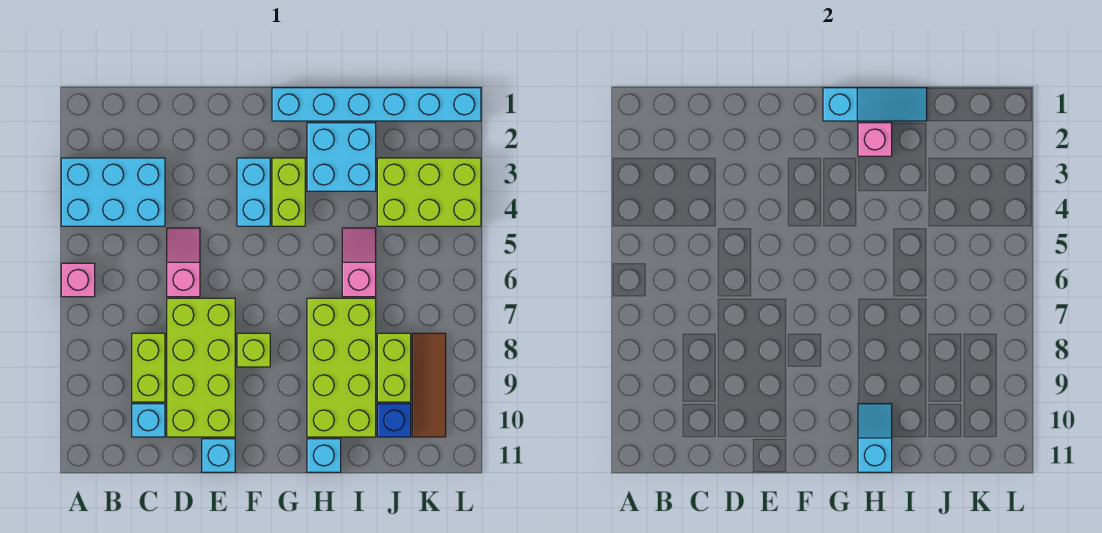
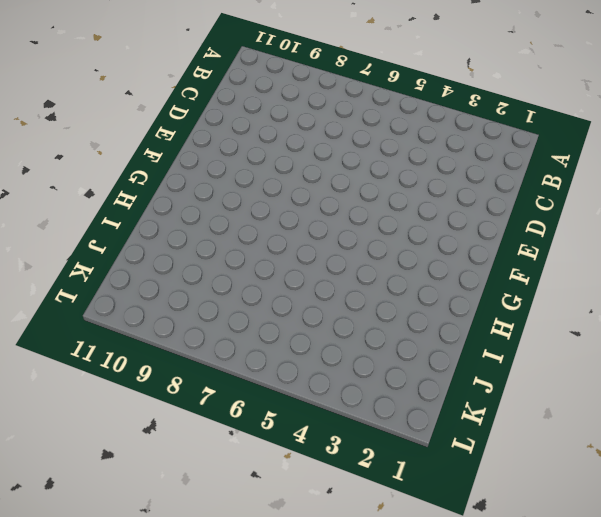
none -> cyan 2x3 brick [61,158,165,226]
none -> pink 1x1 brick [61,263,95,297]
none -> lime 1x2 brick [132,333,165,402]

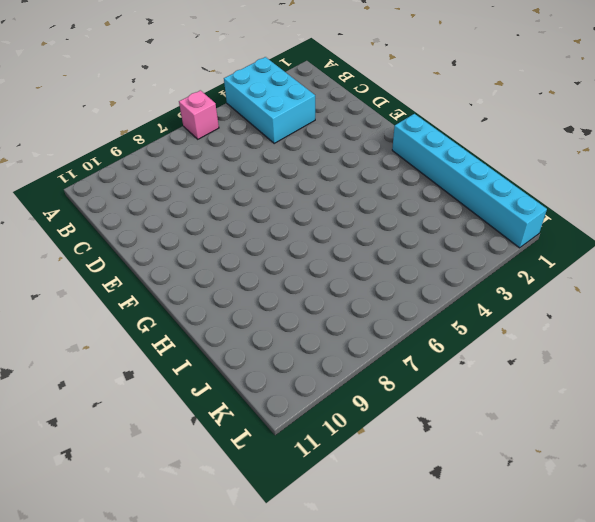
none -> lime 1x2 brick [132,333,165,402]
none -> cyan 1x1 brick [132,404,165,437]
none -> pink 1x2 slope [167,228,200,297]

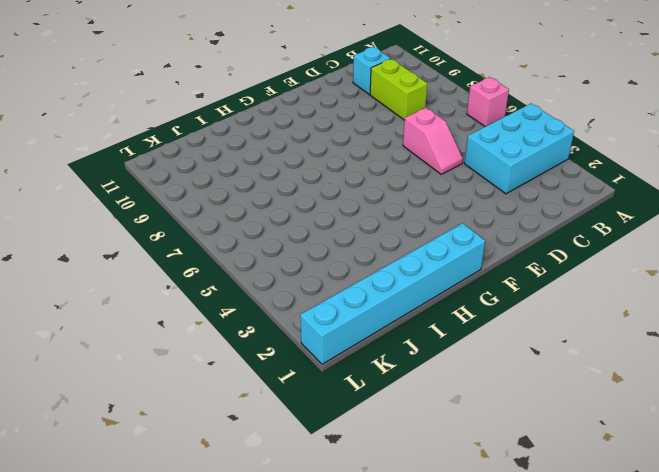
none -> lime 2x4 brick [167,298,235,437]
none -> cyan 1x1 brick [202,439,235,472]
none -> cyan 1x2 brick [237,158,270,226]

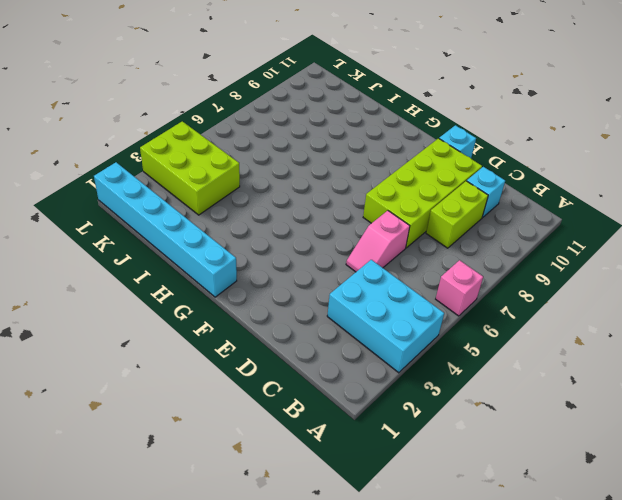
none -> cyan 1x2 brick [237,158,270,226]
none -> lime 1x1 brick [237,333,270,367]
none -> lime 1x2 brick [272,158,305,226]

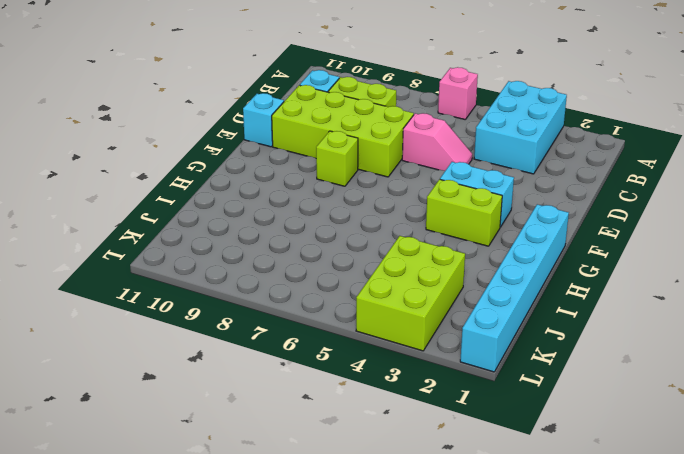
none -> cyan 2x2 brick [307,123,376,191]
none -> lime 2x4 brick [307,298,376,437]
none -> cyan 1x1 brick [307,439,341,472]

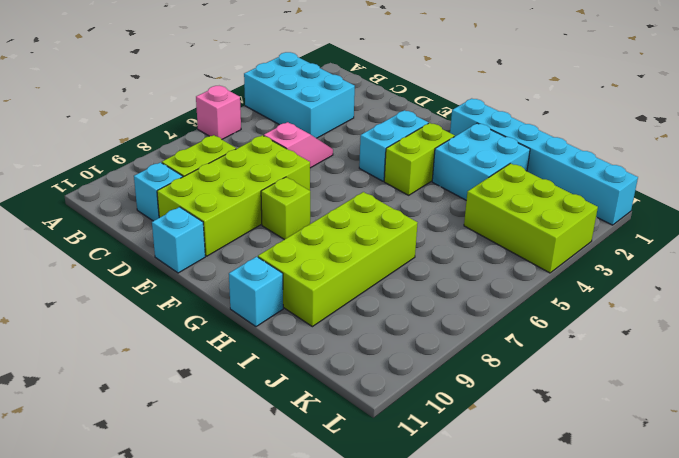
none -> pink 1x2 slope [342,228,376,297]
none -> lime 1x2 brick [377,333,411,402]
none -> blue 1x1 brick [377,404,411,437]

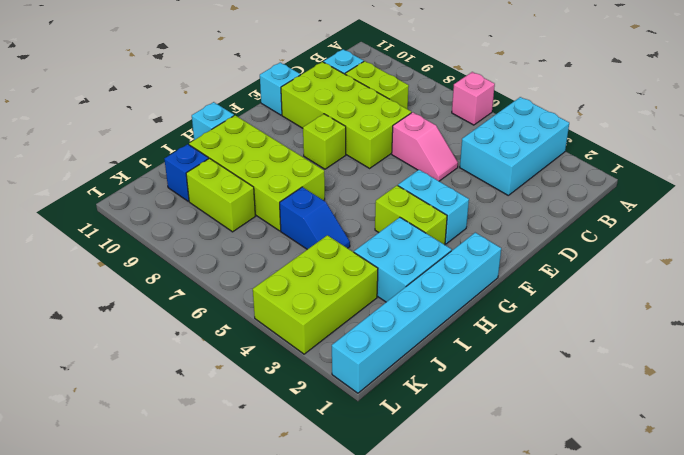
blue 1x2 slope [280,187,350,249] -> pink 1x2 slope [342,228,376,297]
none -> brown 1x3 tile [412,333,446,437]
none -> cyan 1x3 slope [823,88,927,121]
none -> pink 1x1 brick [858,123,892,156]

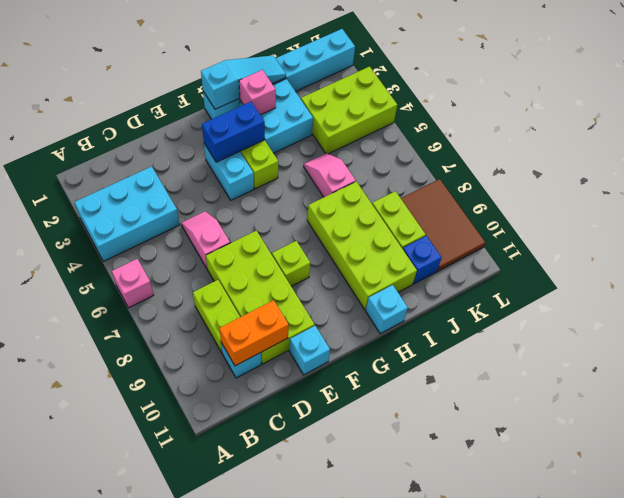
orange 1x2 brick [219,300,289,366] -> none
blue 1x2 brick [202,102,265,162] -> none
brown 2x3 tile [401,179,485,271] -> brown 1x3 tile [412,333,446,437]
none -> cyan 1x2 slope [858,404,892,472]

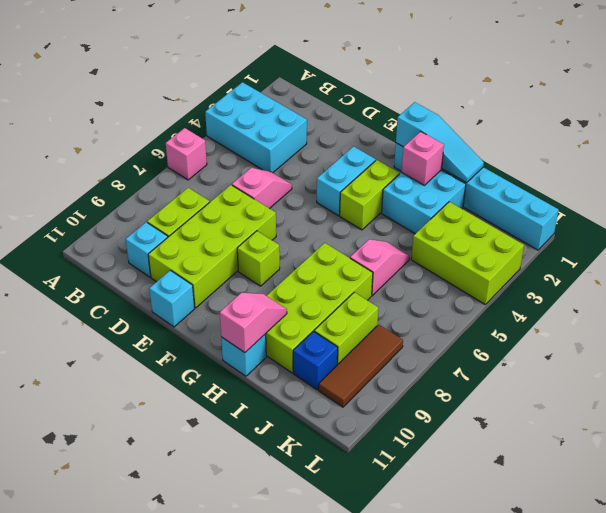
pink 1x2 slope [220,293,287,353] -> cyan 1x2 slope [858,404,892,472]

